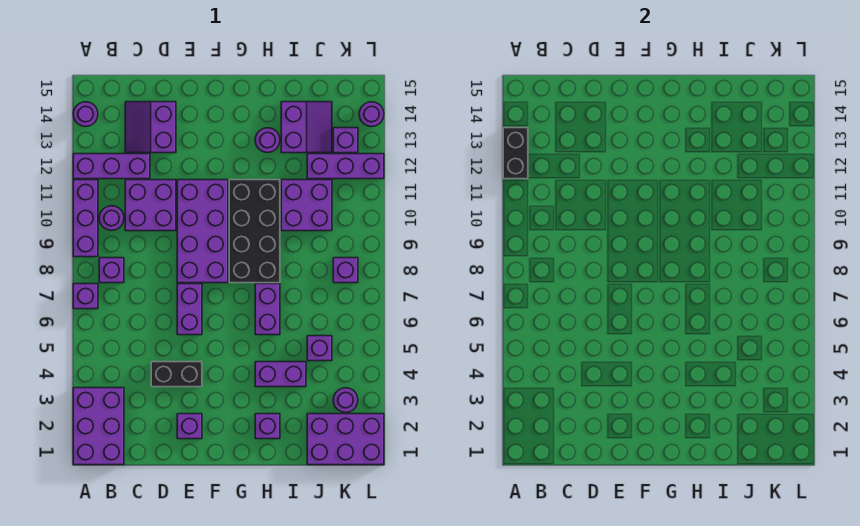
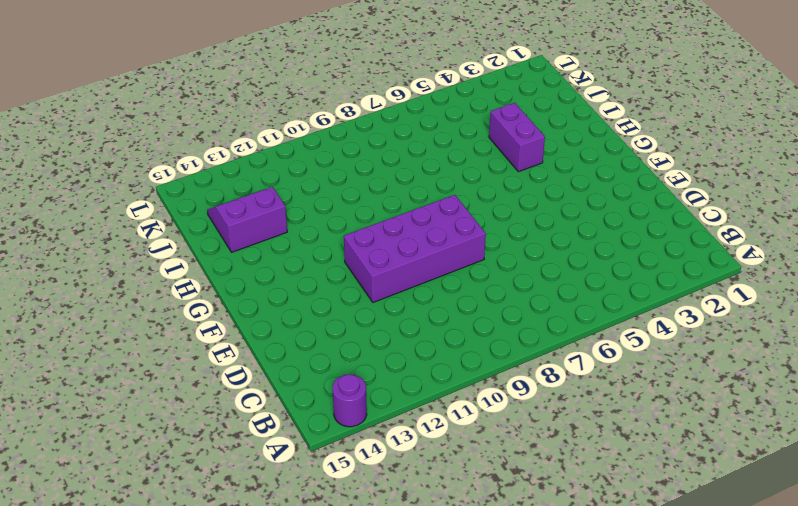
none -> purple 2x3 brick [73,388,124,465]
none -> purple 1x1 brick [73,284,98,309]
none -> purple 1x3 brick [73,180,98,257]

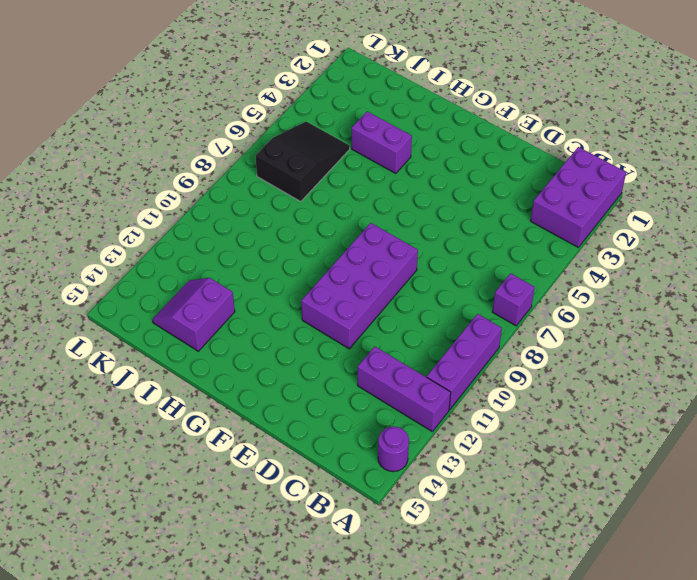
black 2x3 slope [255,121,350,201] -> purple 1x1 brick [307,336,332,361]
none -> purple 1x1 brick [99,258,124,283]
none -> purple 1x1 round brick [99,206,124,231]
none -> purple 2x2 brick [125,180,176,231]

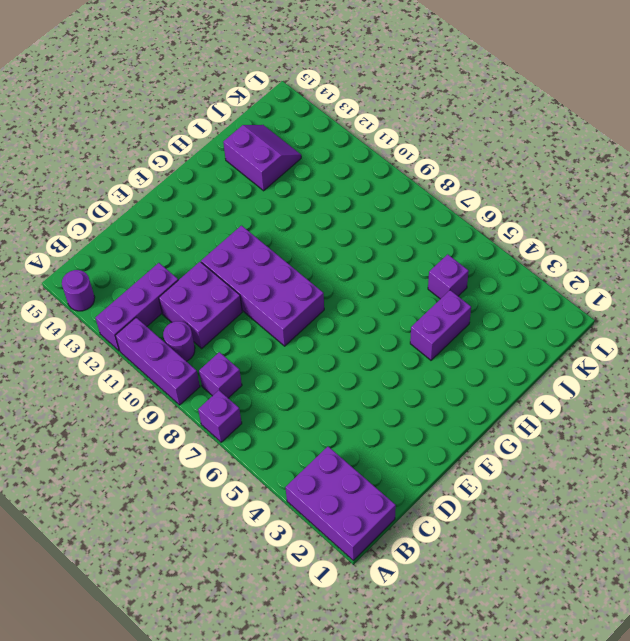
none -> purple 2x2 slope [125,102,176,153]
none -> black 1x2 brick [151,362,202,387]
none -> purple 1x1 brick [177,414,202,439]

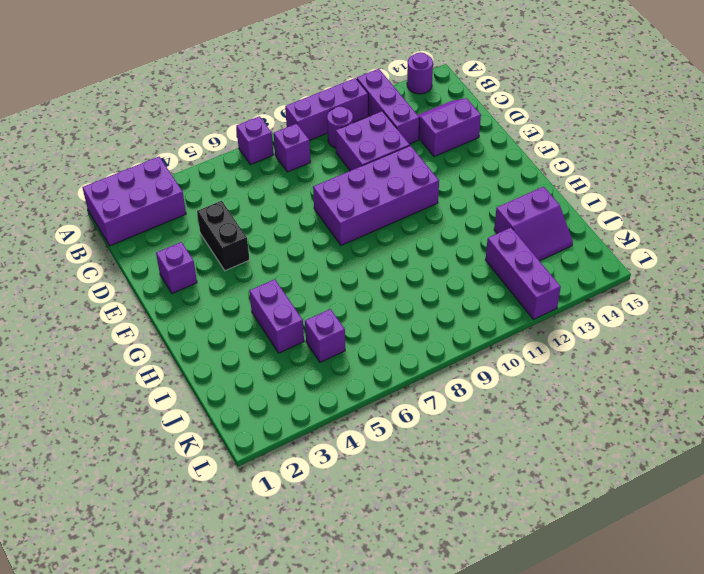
none -> purple 1x2 brick [177,284,202,335]
none -> black 2x4 brick [229,180,280,283]
none -> purple 1x1 brick [255,414,280,439]

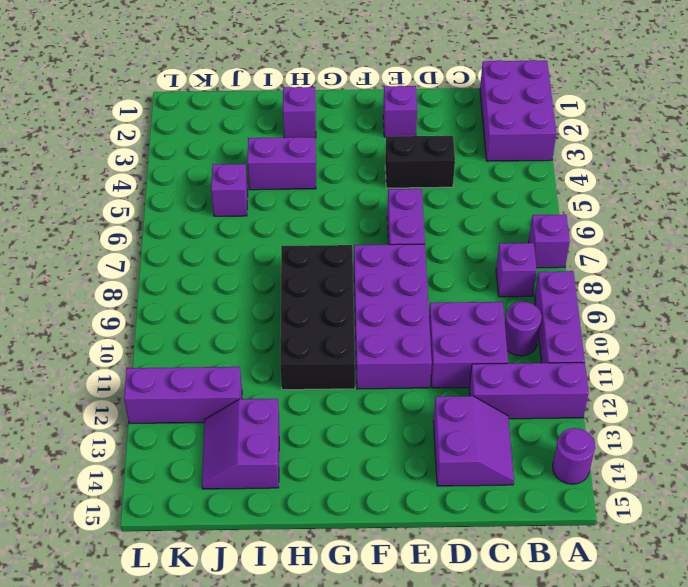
none -> purple 1x2 brick [255,284,280,335]
none -> purple 1x1 round brick [255,128,280,153]
none -> purple 2x2 brick [281,180,332,231]

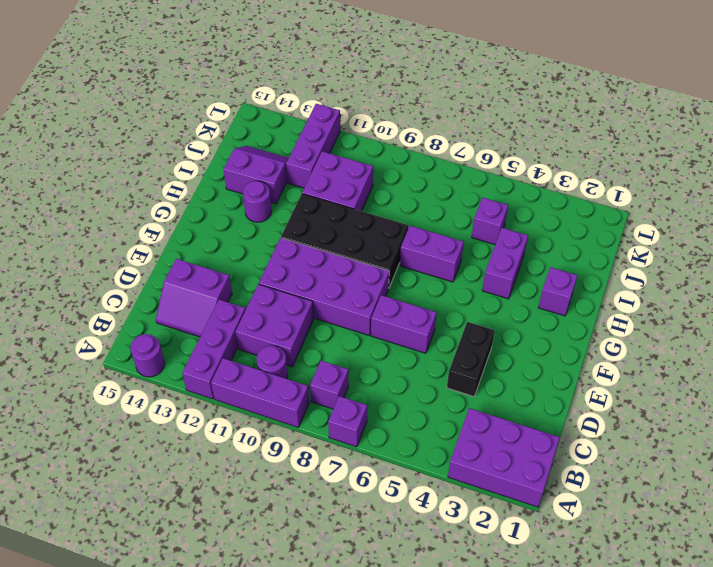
none -> purple 1x1 brick [177,414,202,439]
none -> purple 2x3 brick [307,414,384,465]
none -> purple 1x1 round brick [333,388,358,413]

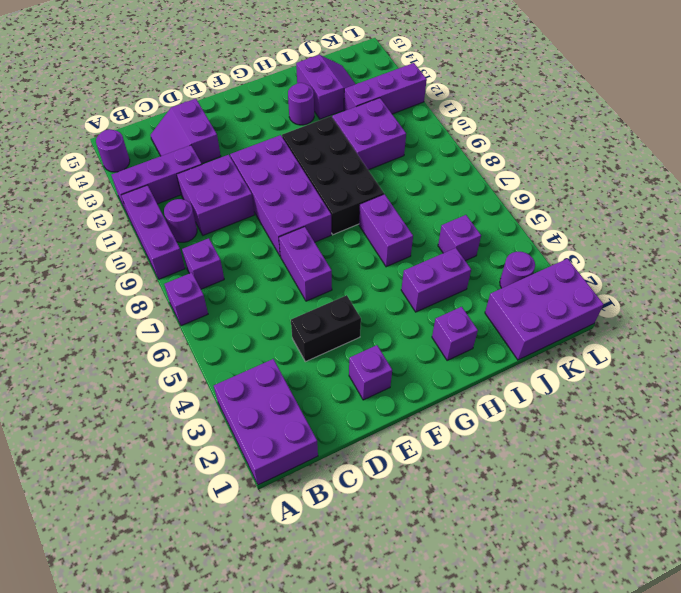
none -> purple 1x1 brick [333,258,358,283]
none -> purple 1x1 brick [333,128,358,153]
none -> purple 1x1 round brick [359,102,384,127]

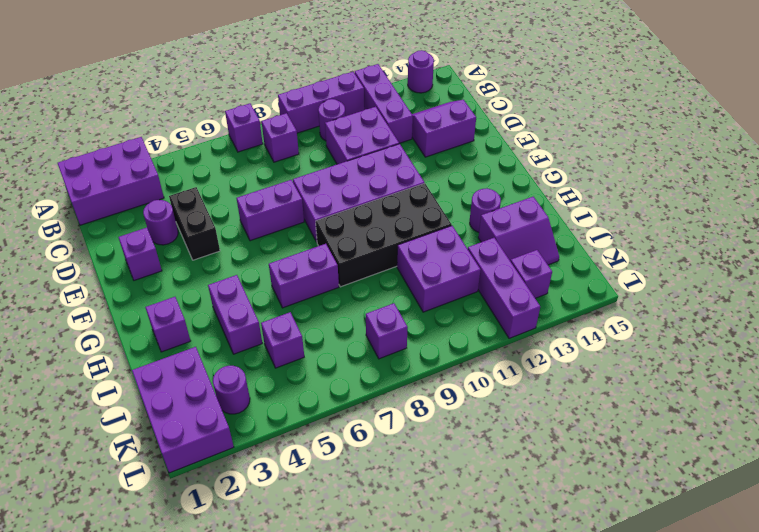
purple 1x1 round brick [143,200,178,245] -> purple 1x1 round brick moved to [359,102,384,127]
none -> black 1x2 brick [503,128,528,179]

